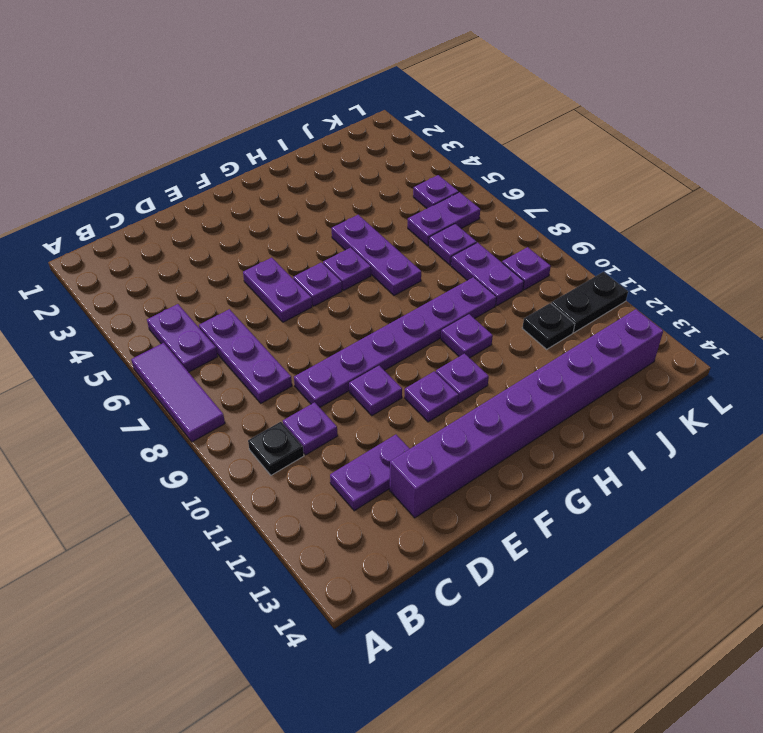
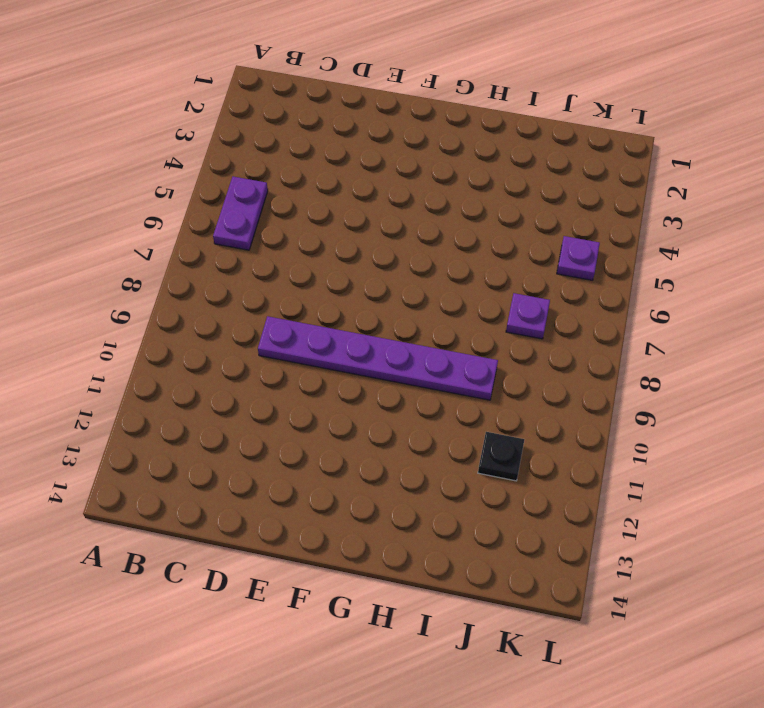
none -> purple 1x3 tile [131,343,225,442]
none -> black 1x1 plate [248,422,304,475]
none -> purple 1x3 plate [199,309,292,403]

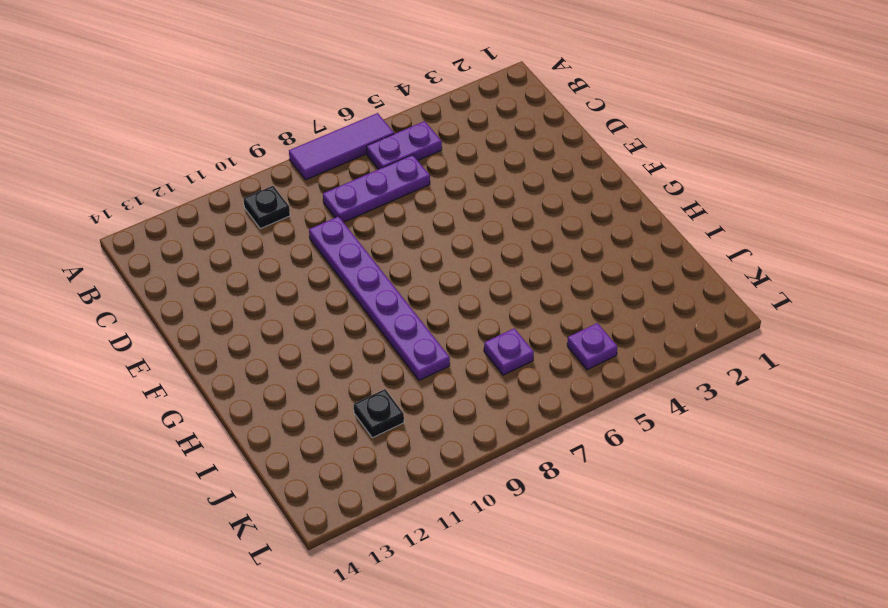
none -> purple 1x1 plate [283,402,338,455]
none -> purple 1x2 plate [330,435,410,511]
none -> purple 1x8 brick [390,309,663,518]

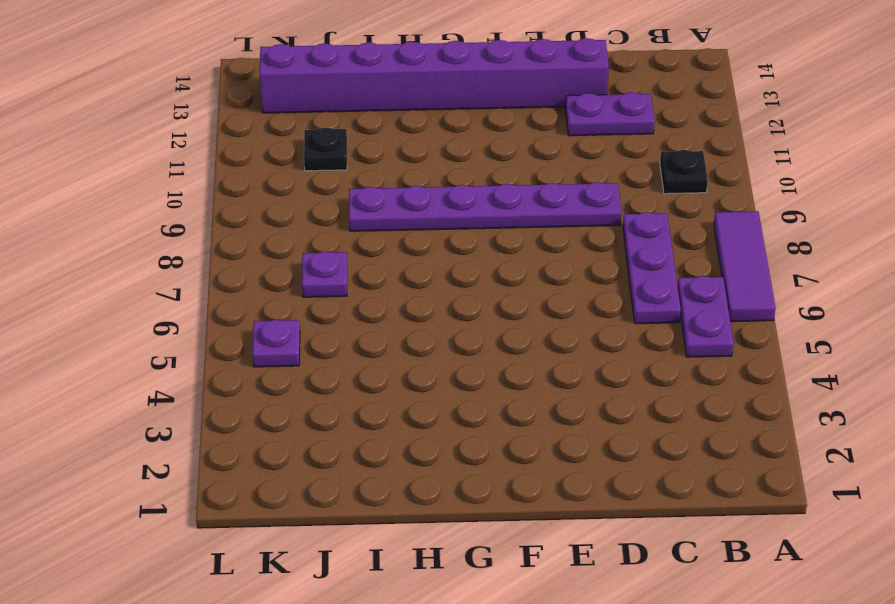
none -> purple 1x1 plate [283,402,338,455]
none -> purple 1x2 plate [243,258,312,322]
none -> purple 1x1 plate [349,366,402,416]

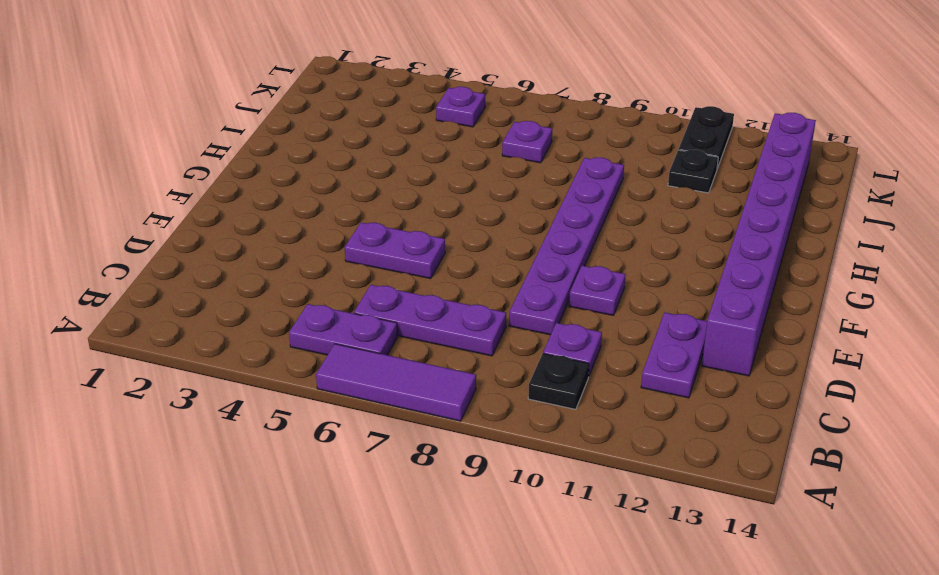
none -> purple 1x1 plate [293,262,342,306]
none -> purple 1x1 plate [405,371,458,422]
none -> purple 1x1 plate [323,248,371,290]

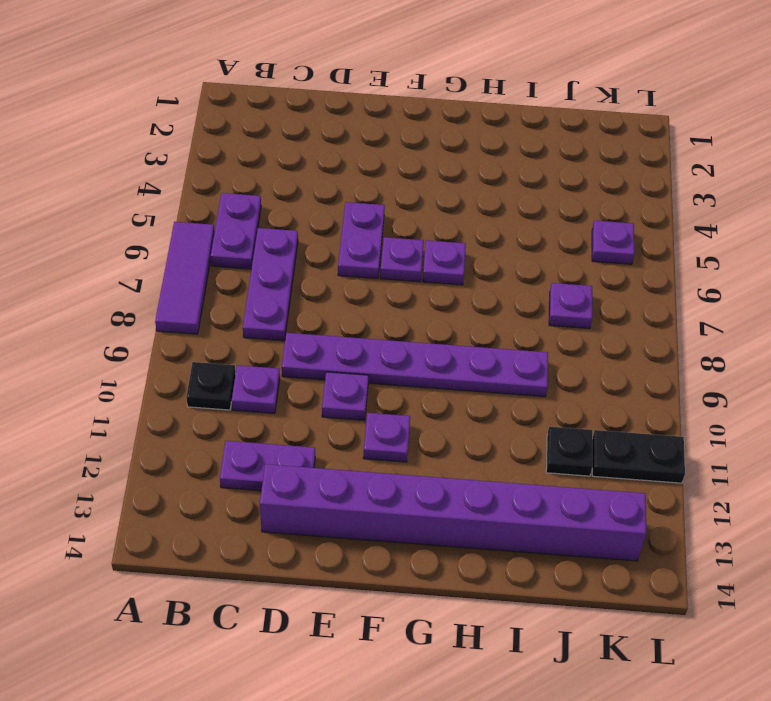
none -> purple 1x1 plate [436,353,489,403]
none -> purple 1x3 plate [332,215,421,295]
none -> purple 1x1 plate [441,314,493,358]

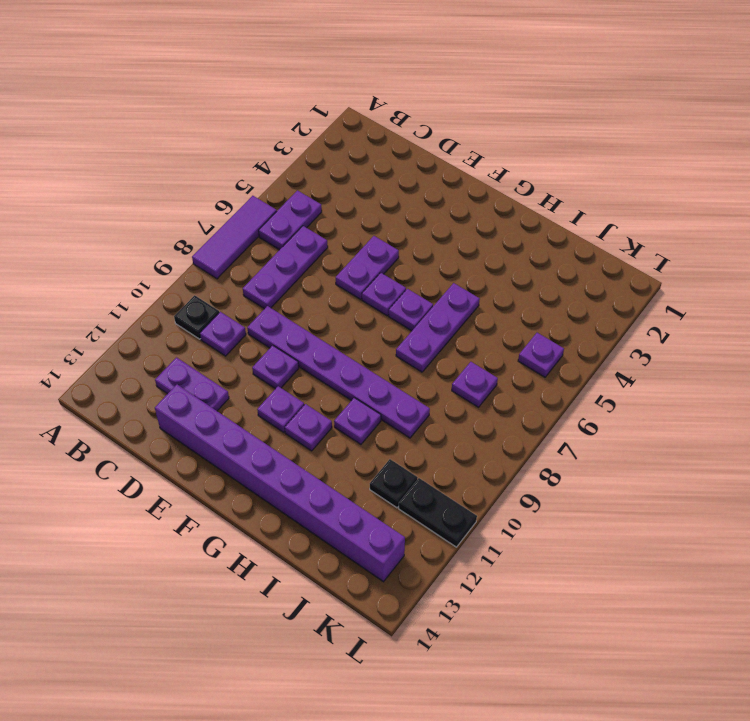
none -> purple 1x2 plate [408,192,480,246]
none -> purple 1x2 plate [451,243,524,306]
none -> purple 1x1 plate [502,247,551,290]

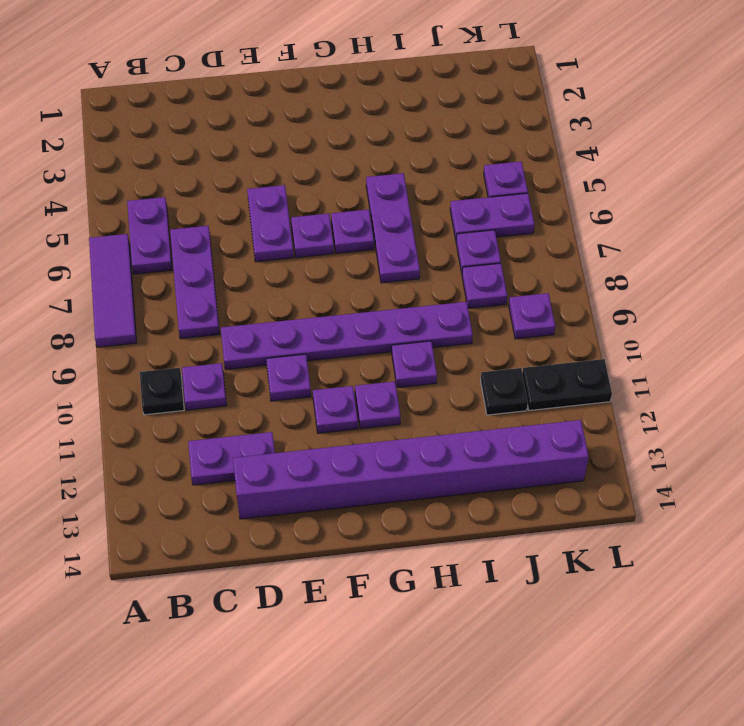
purple 1x1 plate [462,263,507,308] -> purple 1x2 plate [451,243,524,306]

